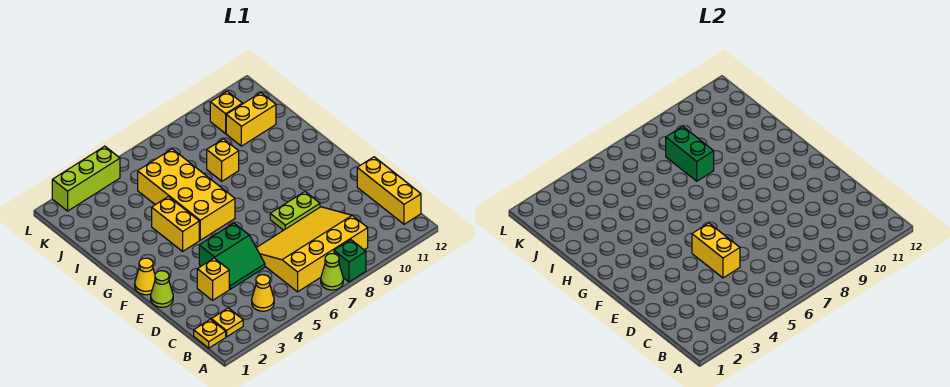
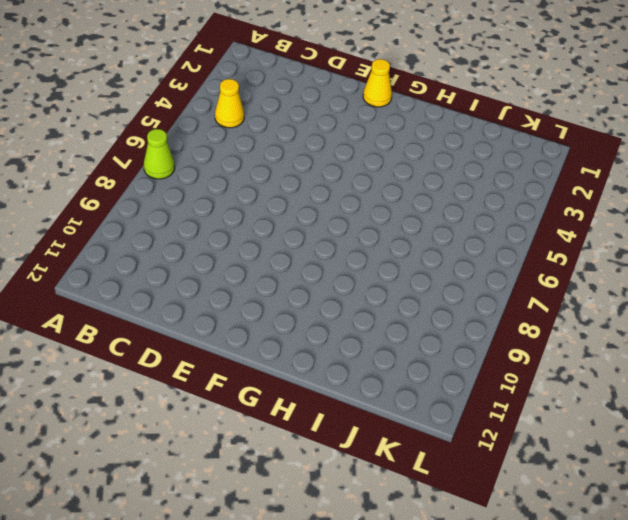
none -> green 1x1 brick [334,240,366,282]
none -> yellow 1x1 plate [194,319,226,348]
none -> yellow 1x1 plate [211,308,243,337]

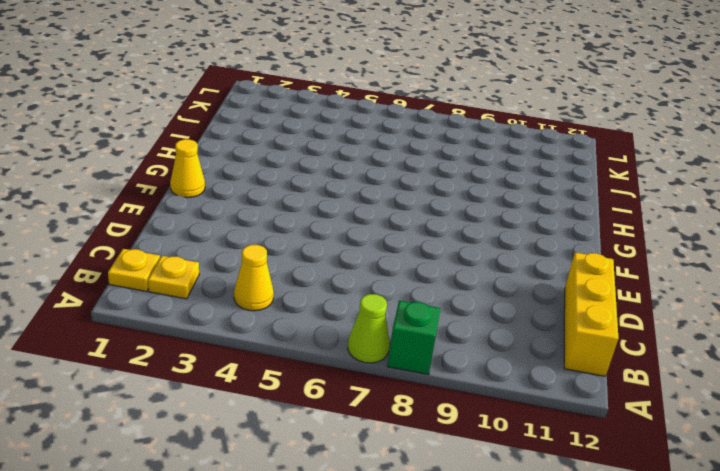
none -> yellow 3x4 slope [257,207,368,292]
none -> yellow 1x1 brick [197,258,229,300]
none -> green 2x2 slope [199,223,265,289]

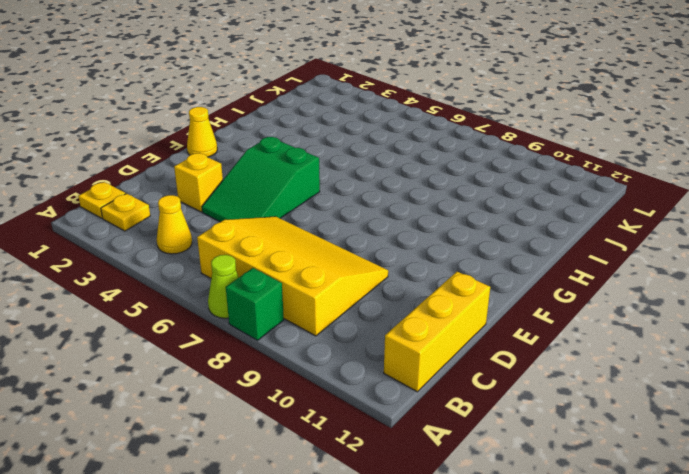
green 2x3 slope [202,137,320,222] -> green 2x2 slope [199,223,265,289]
none -> lime 1x1 cone [151,271,173,307]
none -> lime 1x2 plate [270,192,320,230]
none -> yellow 1x2 brick [152,197,199,251]

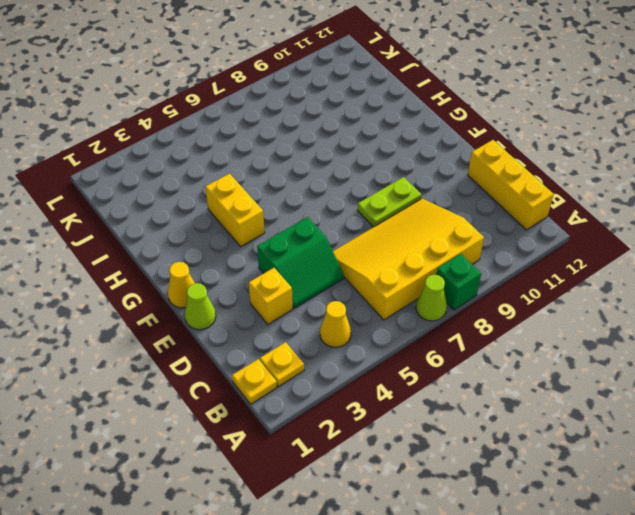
none -> yellow 2x4 brick [138,149,235,240]
none -> yellow 1x1 brick [207,139,239,181]
none -> yellow 1x2 brick [226,93,276,146]

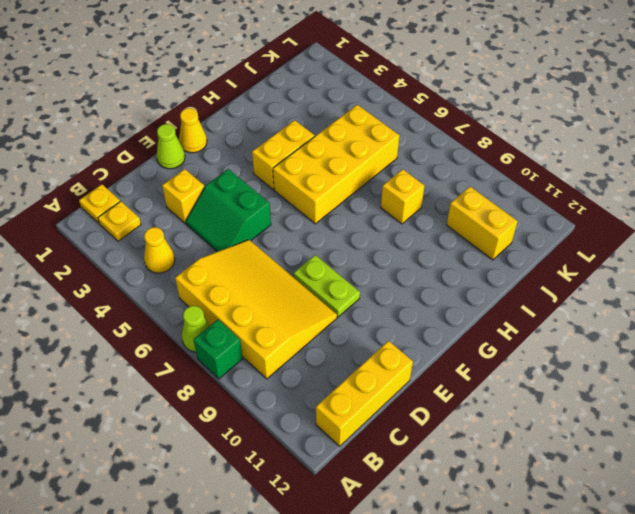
none -> yellow 1x1 brick [210,91,242,134]
none -> lime 1x3 brick [52,146,120,211]
none -> yellow 1x2 brick [692,223,740,278]

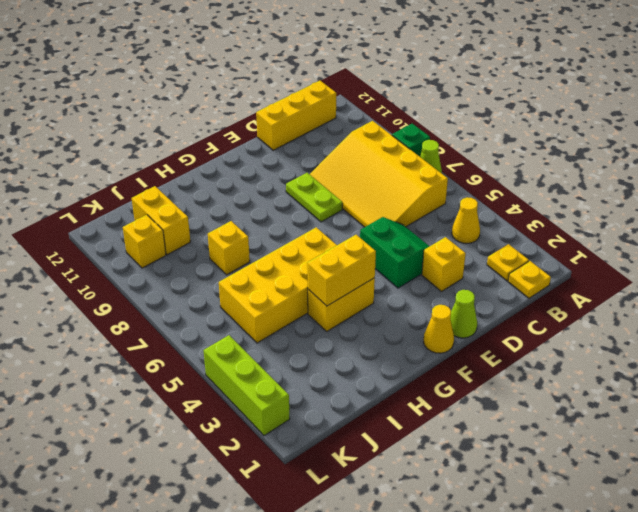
yellow 1x2 brick [307,235,376,306] -> yellow 1x2 brick moved to [692,223,740,278]
none -> green 1x2 brick [666,126,714,181]

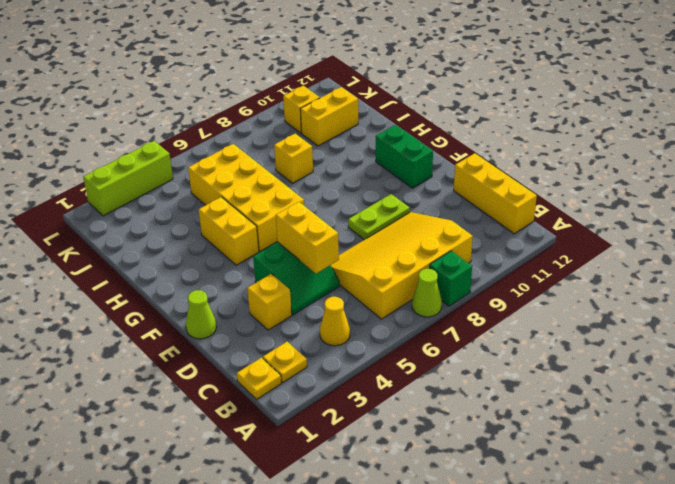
green 1x2 brick [376,125,433,188] -> green 1x2 brick moved to [666,126,714,181]
none -> yellow 1x1 cone [135,258,155,295]

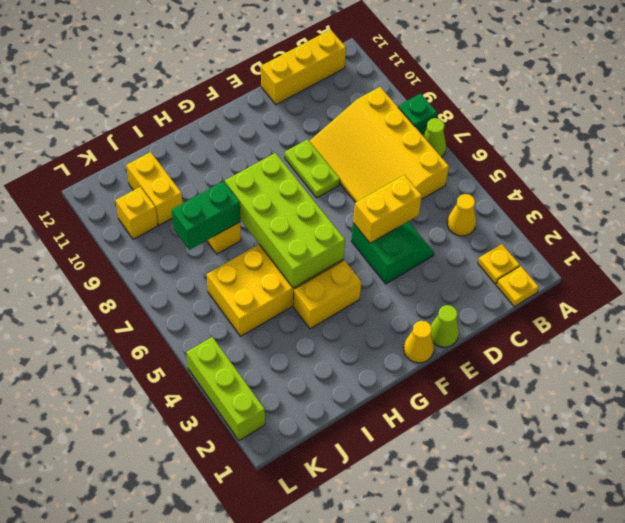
lime 2x4 brick [225,153,345,288] -> none
none -> yellow 1x1 brick [197,258,229,300]

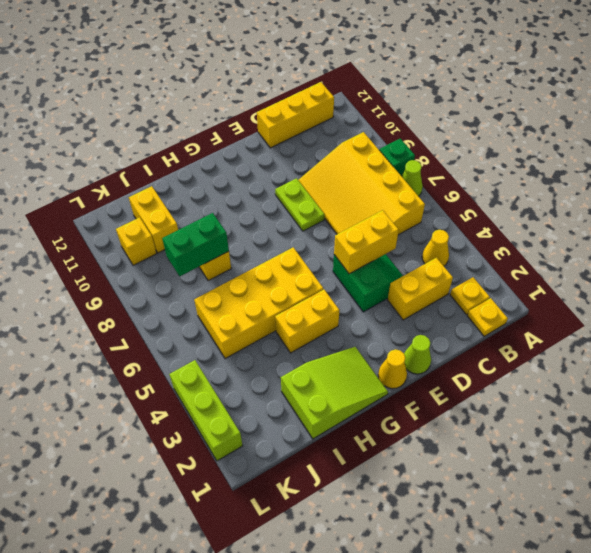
yellow 1x2 brick [388,258,453,320] -> yellow 1x1 brick [197,258,229,300]
lime 2x3 slope [281,347,388,439] -> none

